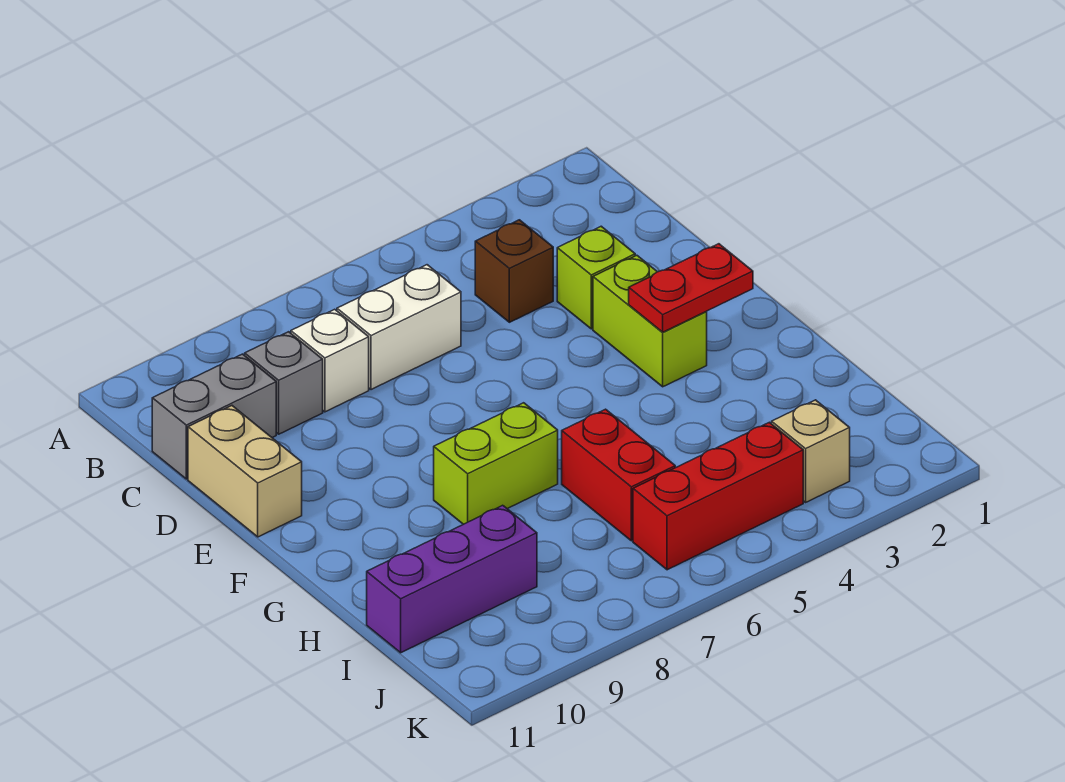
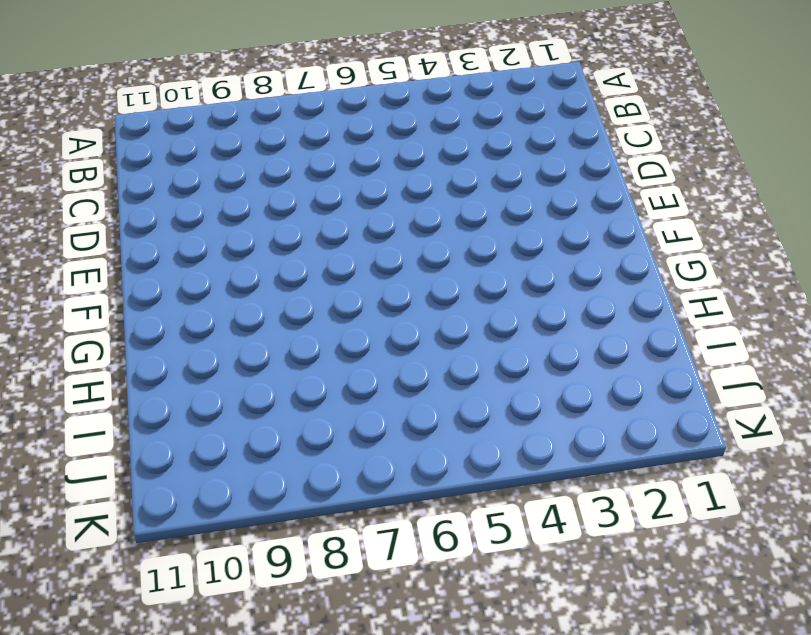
none -> brown 1x1 brick [475,220,553,322]
none -> white 1x2 brick [337,265,461,390]
none -> white 1x1 brick [291,309,369,412]

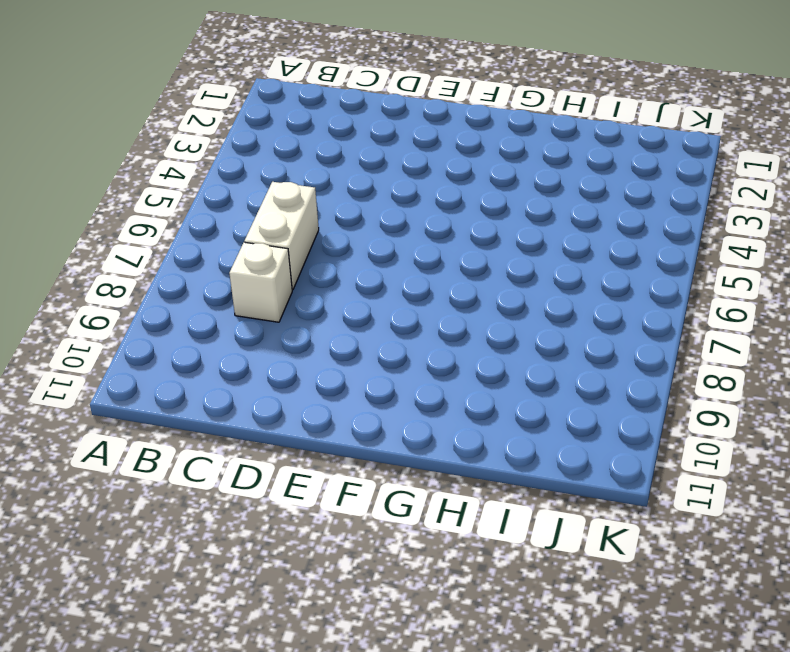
none -> brown 1x1 brick [475,220,553,322]
none -> grey 1x1 brick [245,332,323,434]
none -> grey 1x2 brick [152,354,276,479]

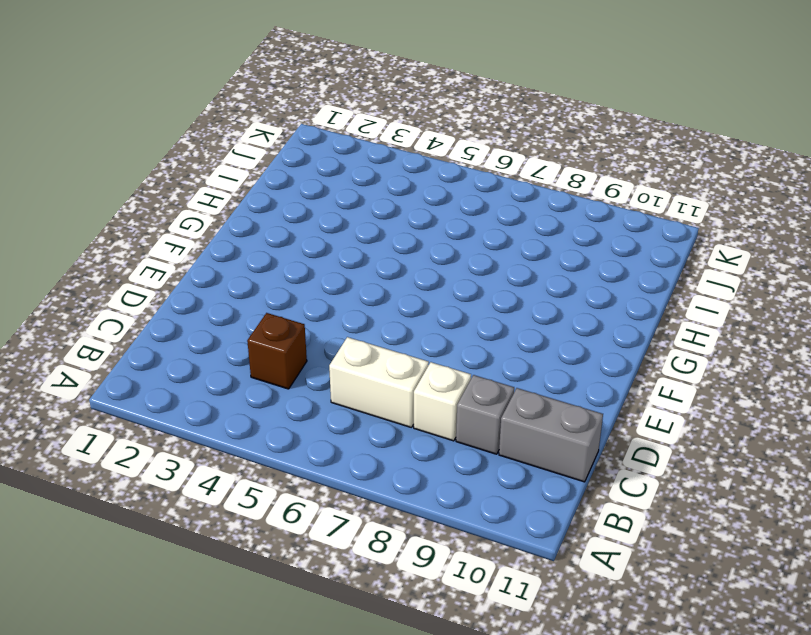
none -> lime 1x1 brick [557,226,635,329]
none -> tan 1x2 brick [188,406,302,537]
none -> lime 1x2 brick [593,255,707,387]

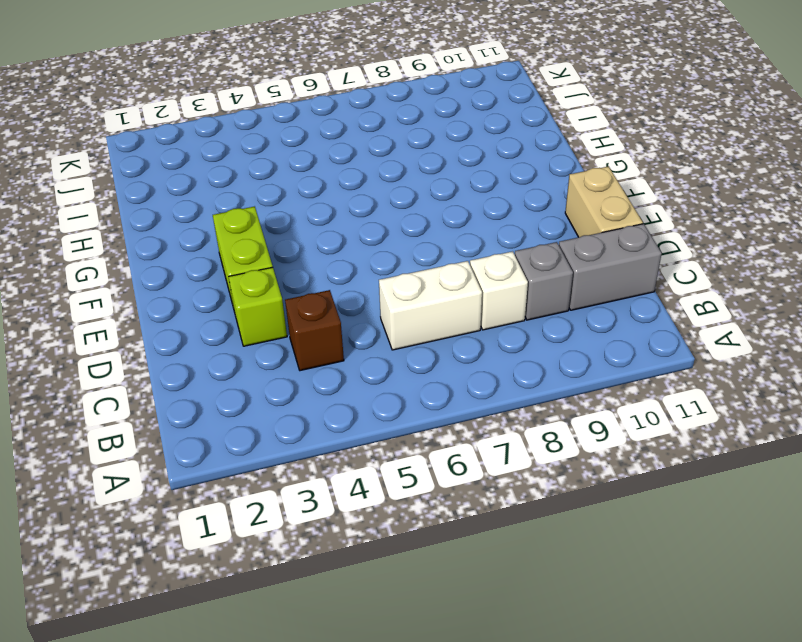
none -> lime 1x2 brick [434,403,558,524]
none -> red 1x2 brick [562,409,675,541]
none -> purple 1x3 brick [367,505,537,653]

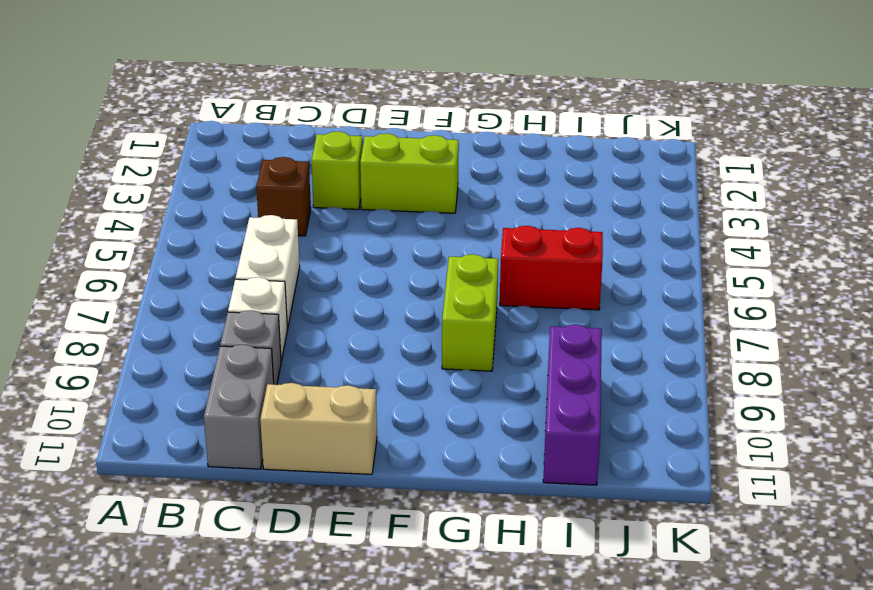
none -> tan 1x1 brick [772,400,850,502]
none -> red 1x3 brick [633,422,803,570]
none -> red 1x2 plate [629,244,753,332]

